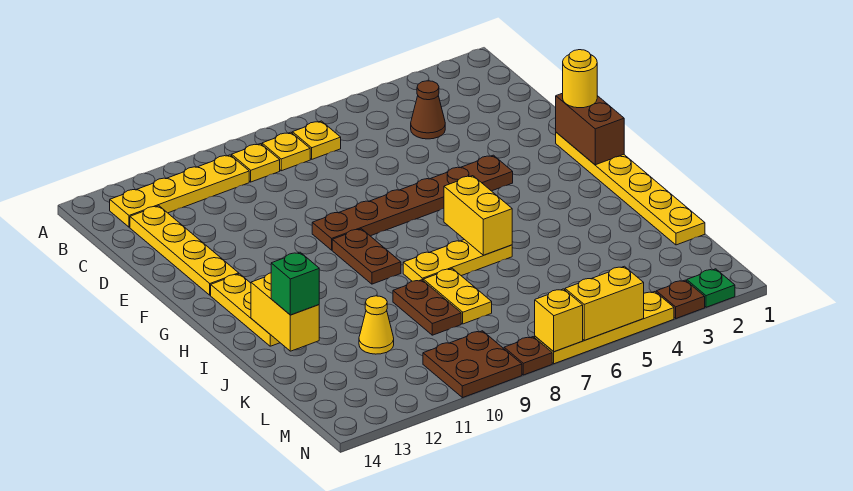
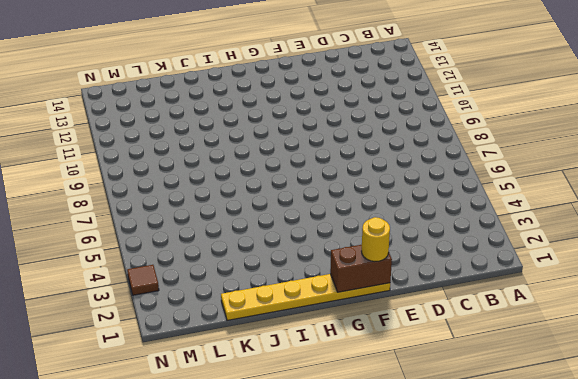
brown 1x1 tile [127,265,159,295] -> brown 1x1 plate [656,280,705,318]
none -> yellow 1x1 plate [292,121,341,159]
none -> yellow 1x1 plate [262,132,310,171]
none -> yellow 1x1 plate [232,144,280,182]

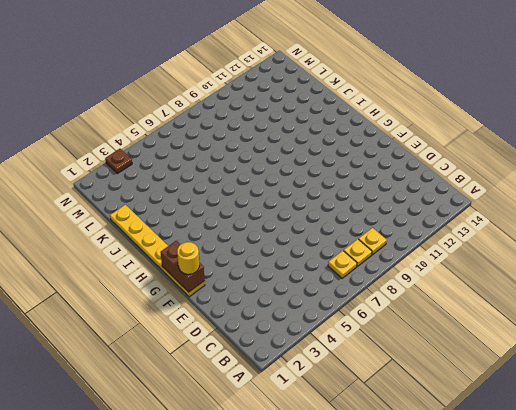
none -> yellow 1x4 plate [110,155,249,227]
none -> brown 1x1 cone [411,81,445,139]
none -> yellow 1x4 plate [130,206,239,295]

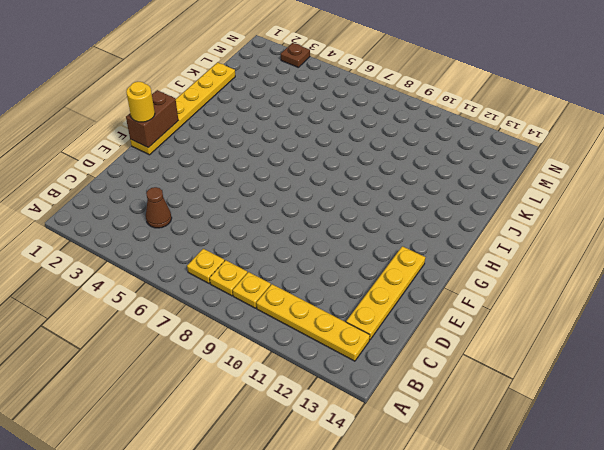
none -> brown 1x6 plate [312,155,513,250]
none -> brown 1x2 plate [332,229,401,284]
none -> yellow 1x3 plate [211,274,280,346]

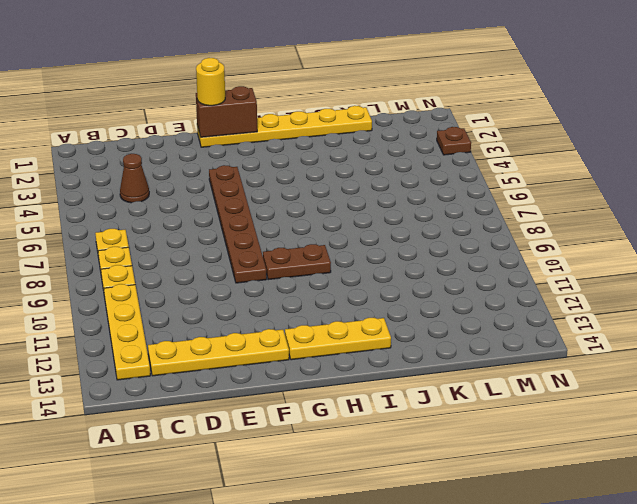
none -> yellow 1x3 plate [403,239,512,281]
none -> yellow 1x2 plate [423,268,492,324]
none -> brown 1x2 plate [393,280,461,335]

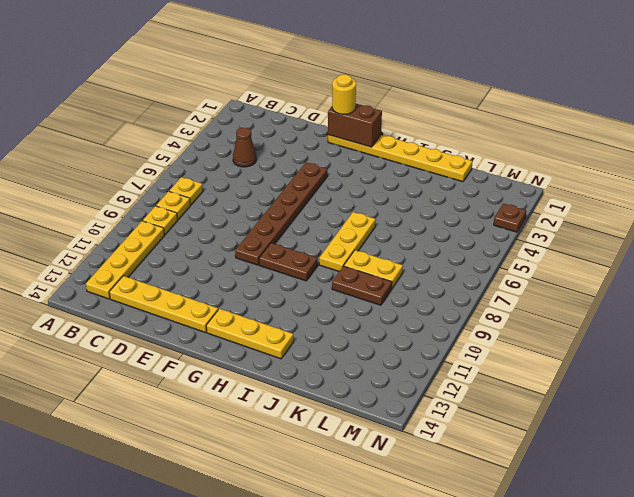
none -> yellow 1x1 cone [359,296,394,354]
none -> brown 2x2 plate [423,331,522,398]
none -> green 1x1 plate [687,269,735,307]

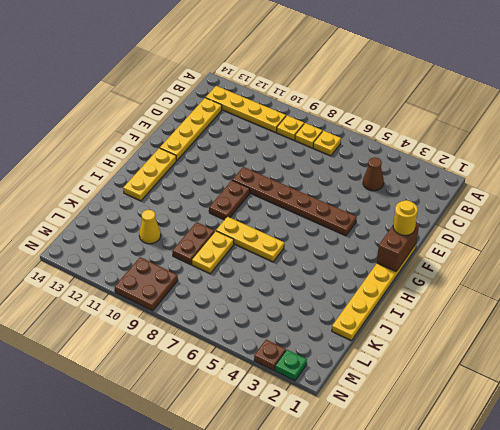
none -> yellow 1x4 plate [535,292,674,364]
none -> brown 1x1 plate [504,337,552,375]
none -> yellow 1x2 brick [444,176,512,255]

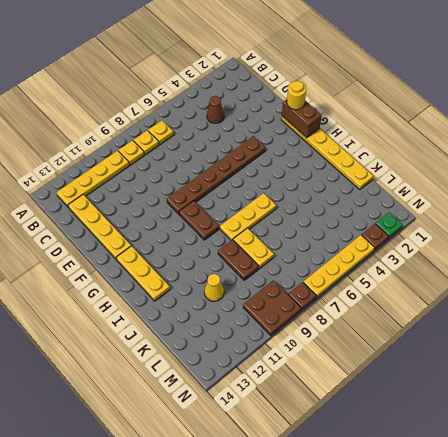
none -> yellow 1x2 brick [444,176,512,255]
none -> yellow 1x2 brick [251,273,319,351]
none -> yellow 1x2 brick [565,266,644,340]

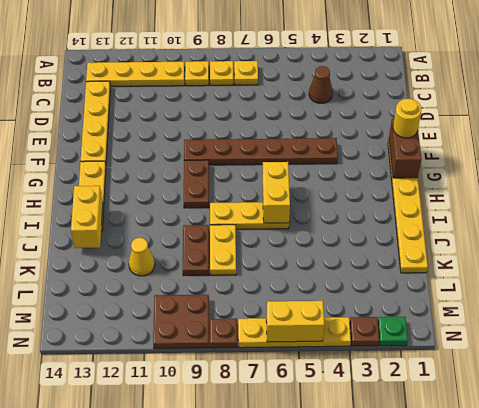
none -> yellow 1x1 brick [535,289,583,352]
none -> green 1x1 brick [271,252,319,315]

